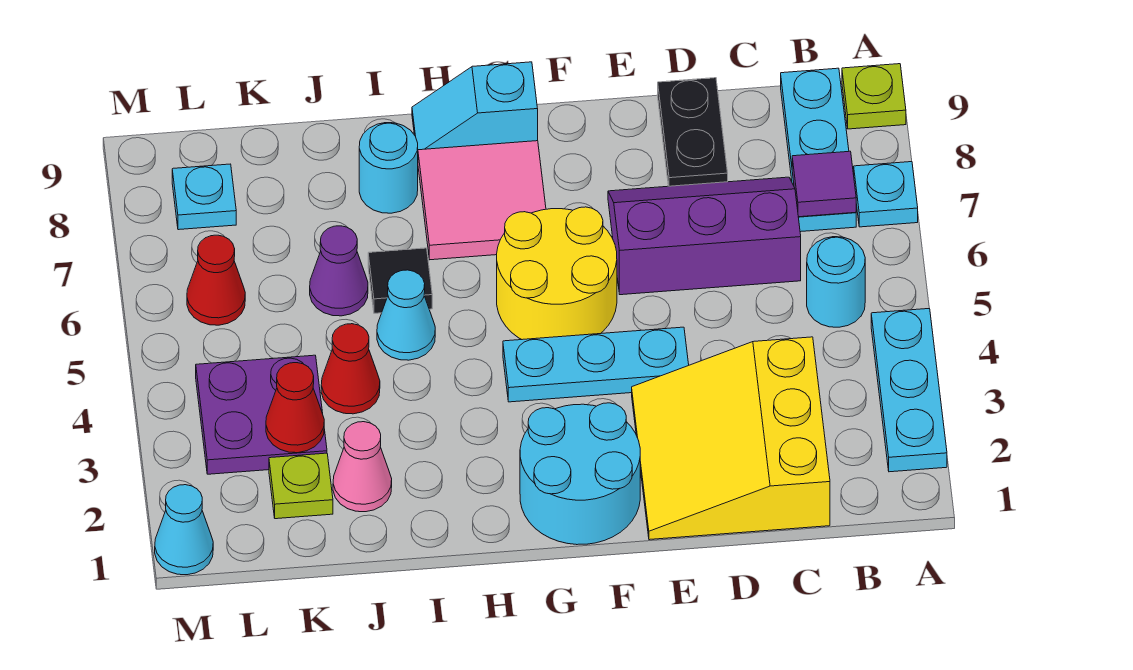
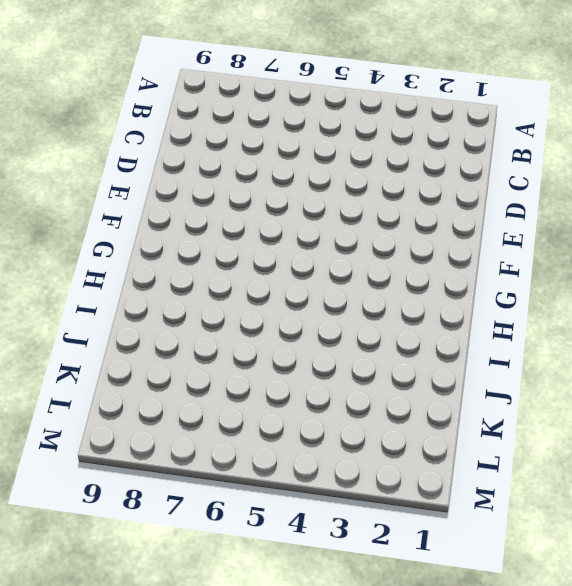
none -> cyan 1x3 plate [871,308,947,472]
none -> cyan 1x1 plate [854,162,918,227]
none -> lime 1x1 plate [842,64,906,129]

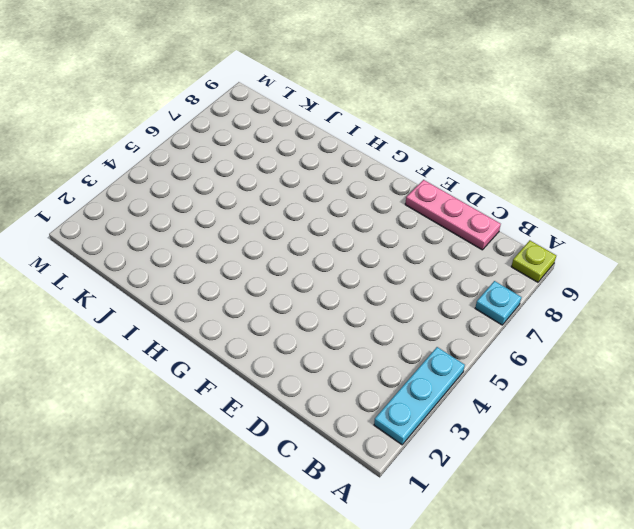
pink 1x3 plate [405,180,501,250] -> black 1x2 plate [658,78,728,186]
none -> cyan 1x1 round brick [807,237,865,327]
none -> cyan 1x3 plate [781,68,856,232]
none -> yellow 3x3 slope [632,337,830,540]

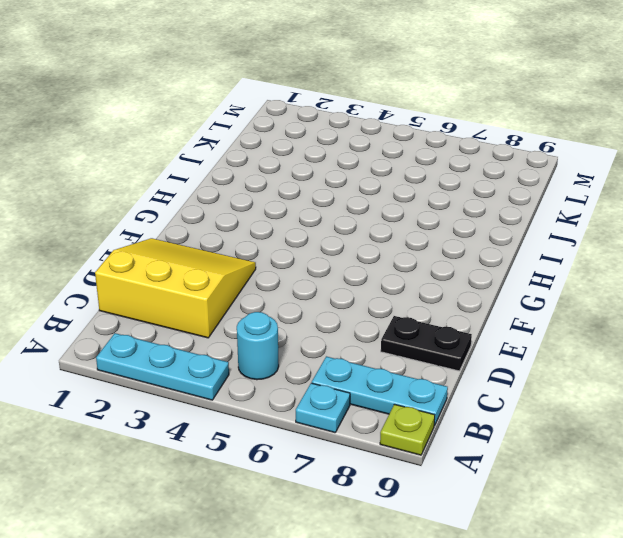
none -> purple 2x3 slope [608,177,801,295]
none -> cyan 1x3 plate [503,327,689,402]
none -> cyan 2x2 round brick [520,403,640,545]

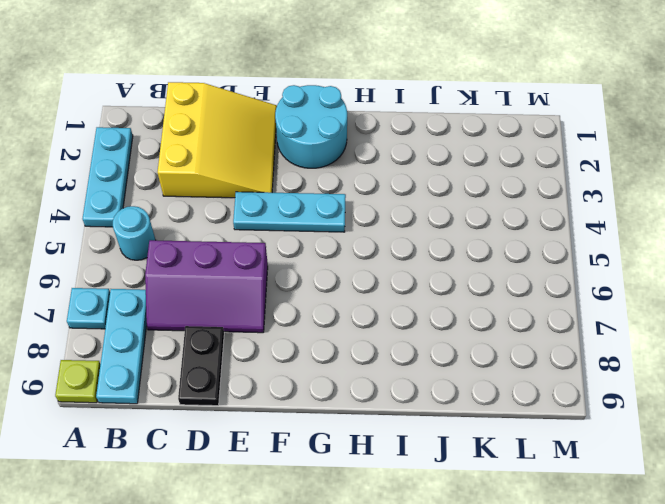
none -> yellow 2x2 round brick [497,207,617,340]
none -> pink 2x2 tile [418,141,546,260]
none -> cyan 1x2 slope [412,62,538,150]

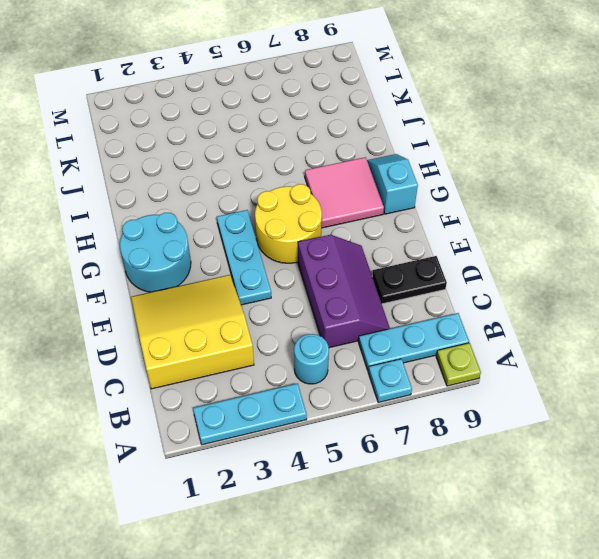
none -> cyan 1x1 cone [377,270,435,360]
none -> black 1x1 tile [368,248,432,313]
none -> cyan 1x1 round brick [359,123,418,213]

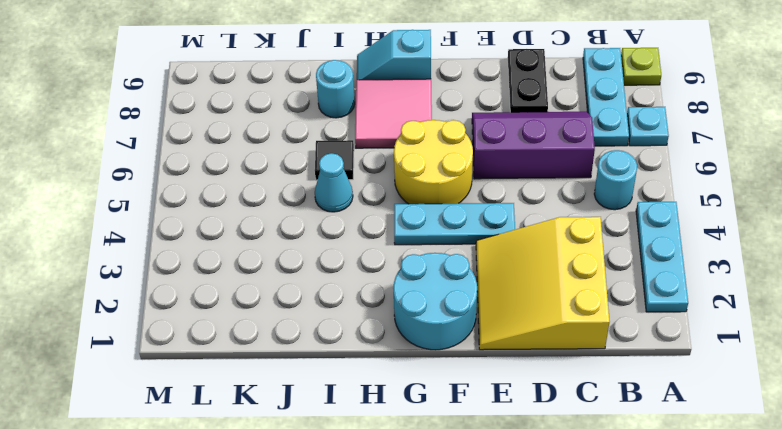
none -> pink 1x1 cone [333,422,392,512]
none -> red 1x1 cone [321,324,380,414]
none -> purple 1x1 cone [310,226,368,316]

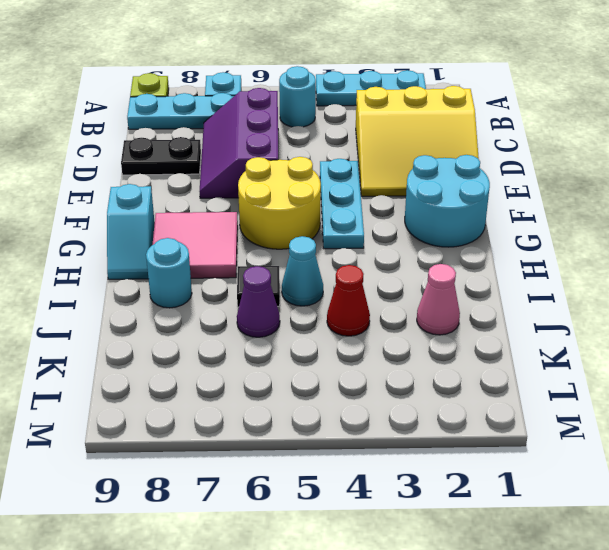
none -> lime 1x1 plate [269,453,333,519]
none -> purple 2x2 plate [196,355,327,474]
none -> red 1x1 cone [187,235,245,325]

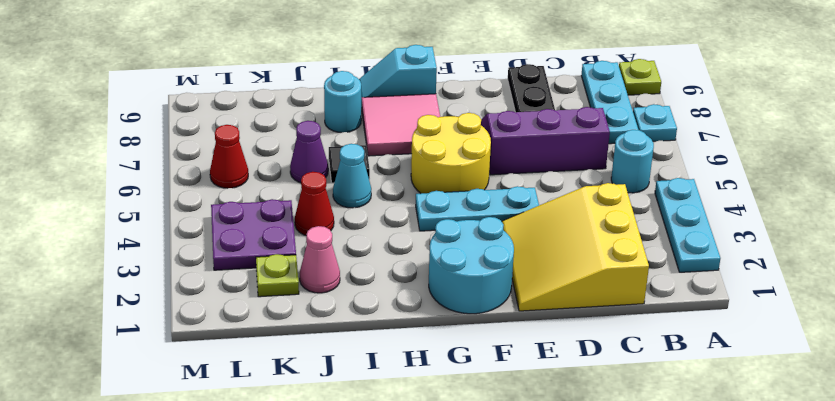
none -> cyan 1x1 plate [172,164,236,230]
none -> cyan 1x1 cone [155,485,213,575]
none -> purple 1x1 tile [792,151,856,217]

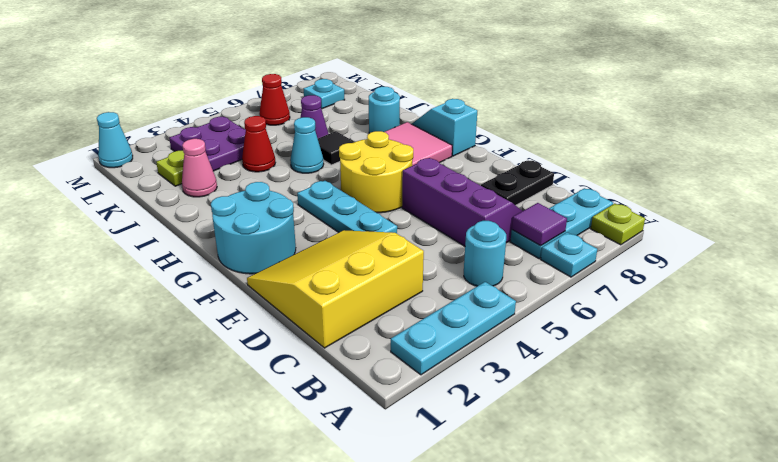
none -> red 1x1 cone [266,363,324,453]

